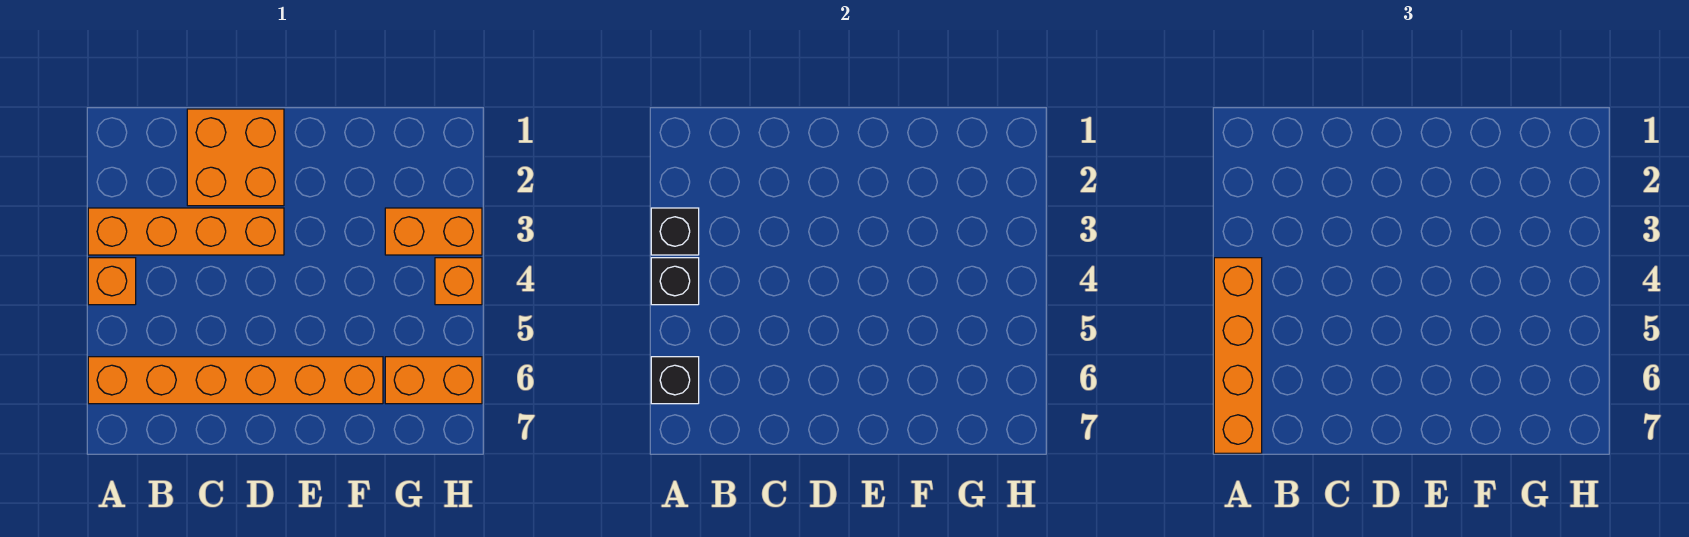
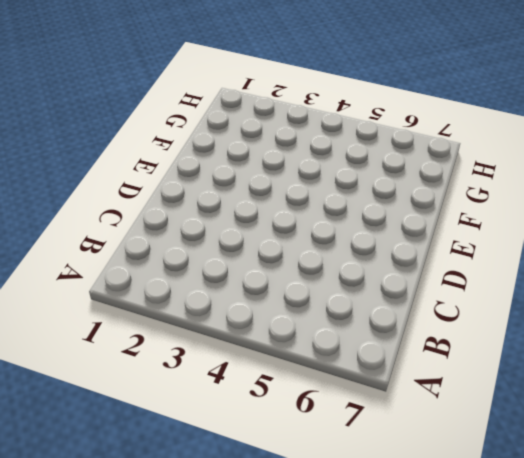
none -> orange 1x4 brick [88,208,284,255]
none -> orange 1x1 brick [88,258,136,305]

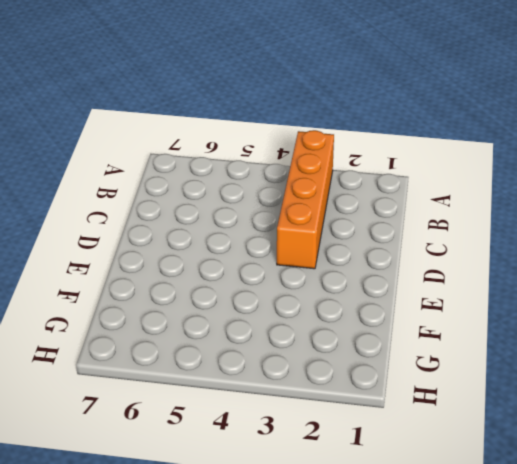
none -> orange 1x1 brick [88,258,136,305]
none -> orange 1x6 brick [88,357,383,404]

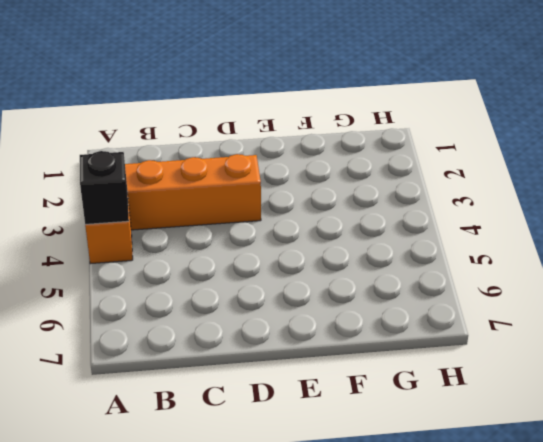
none -> orange 1x6 brick [88,357,383,404]
none -> orange 2x2 brick [187,109,284,206]

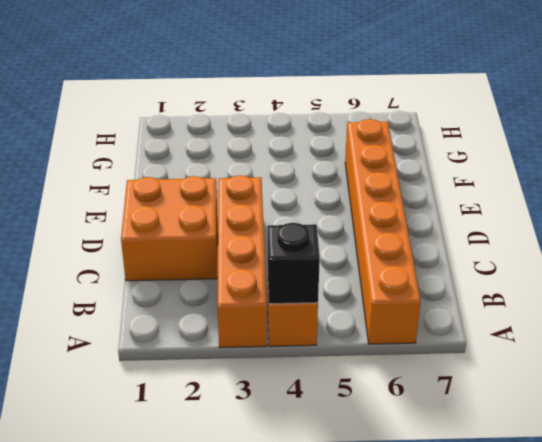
none -> orange 1x2 brick [385,208,482,255]
none -> orange 1x2 brick [385,357,482,404]

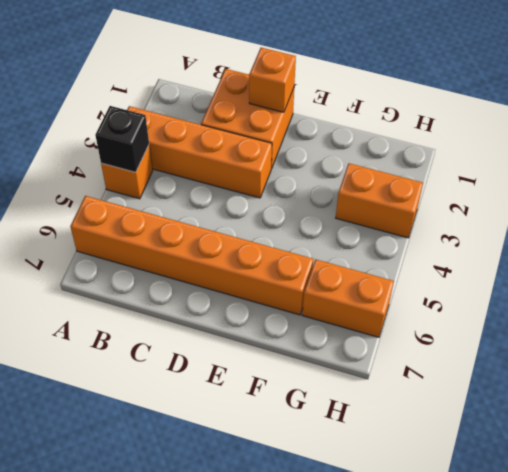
orange 1x1 brick [249,48,296,112] -> orange 1x1 brick moved to [435,258,482,305]
none -> black 1x1 brick [651,208,699,255]
none -> black 1x1 brick [651,357,699,404]

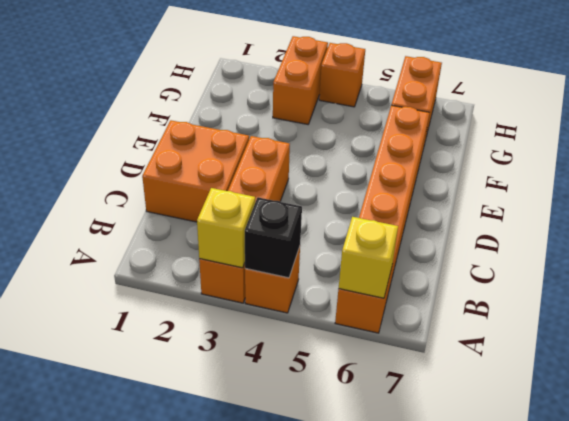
yellow 1x1 brick [197,188,255,268] -> black 1x1 brick [651,208,699,255]
yellow 1x1 brick [339,217,398,298] -> black 1x1 brick [651,357,699,404]
none -> orange 1x4 brick [1214,258,1262,453]

